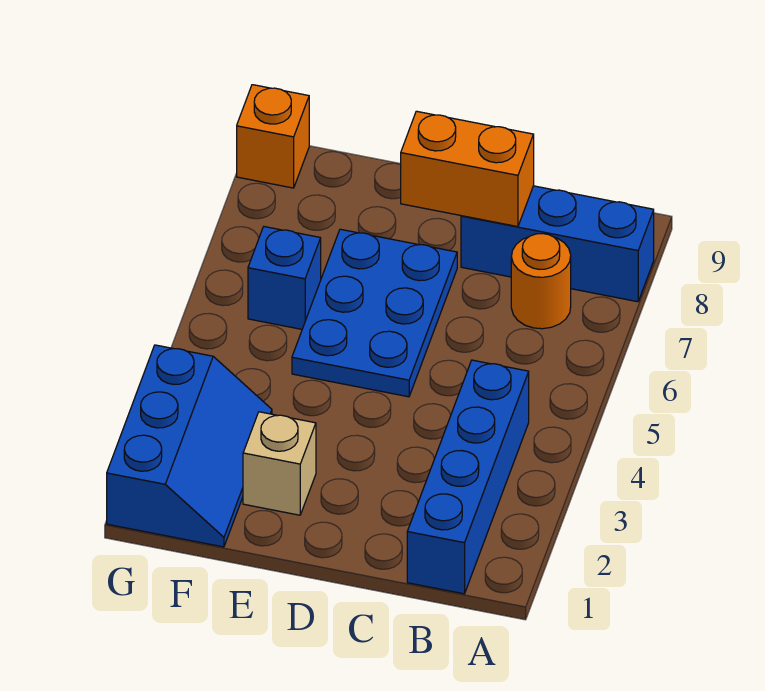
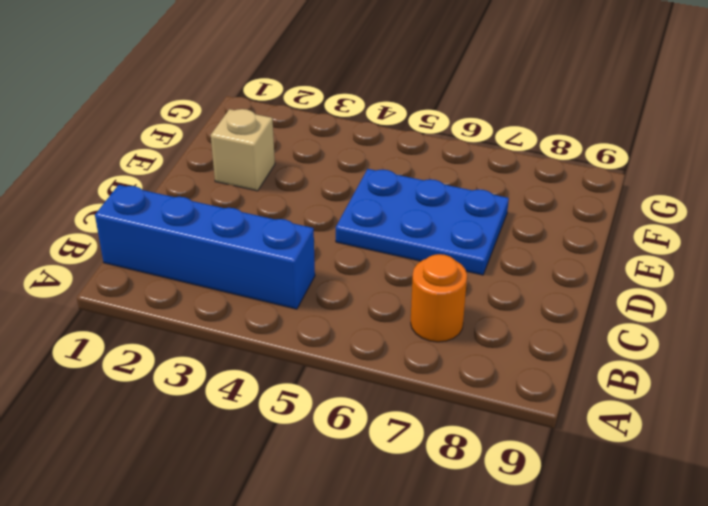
none -> blue 1x3 brick [461,186,654,302]
none -> blue 2x3 slope [107,345,272,547]

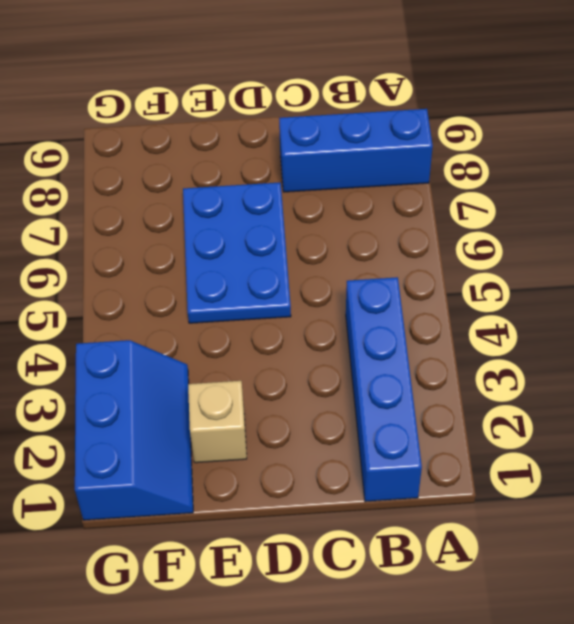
none -> orange 1x1 round brick [511,234,571,329]
none -> blue 1x1 brick [248,227,321,329]

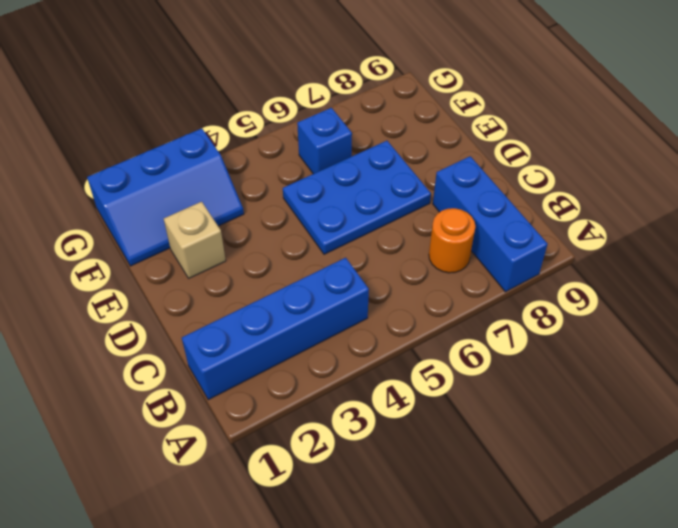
none -> orange 1x1 brick [237,85,309,188]
none -> orange 1x2 brick [401,111,534,227]

